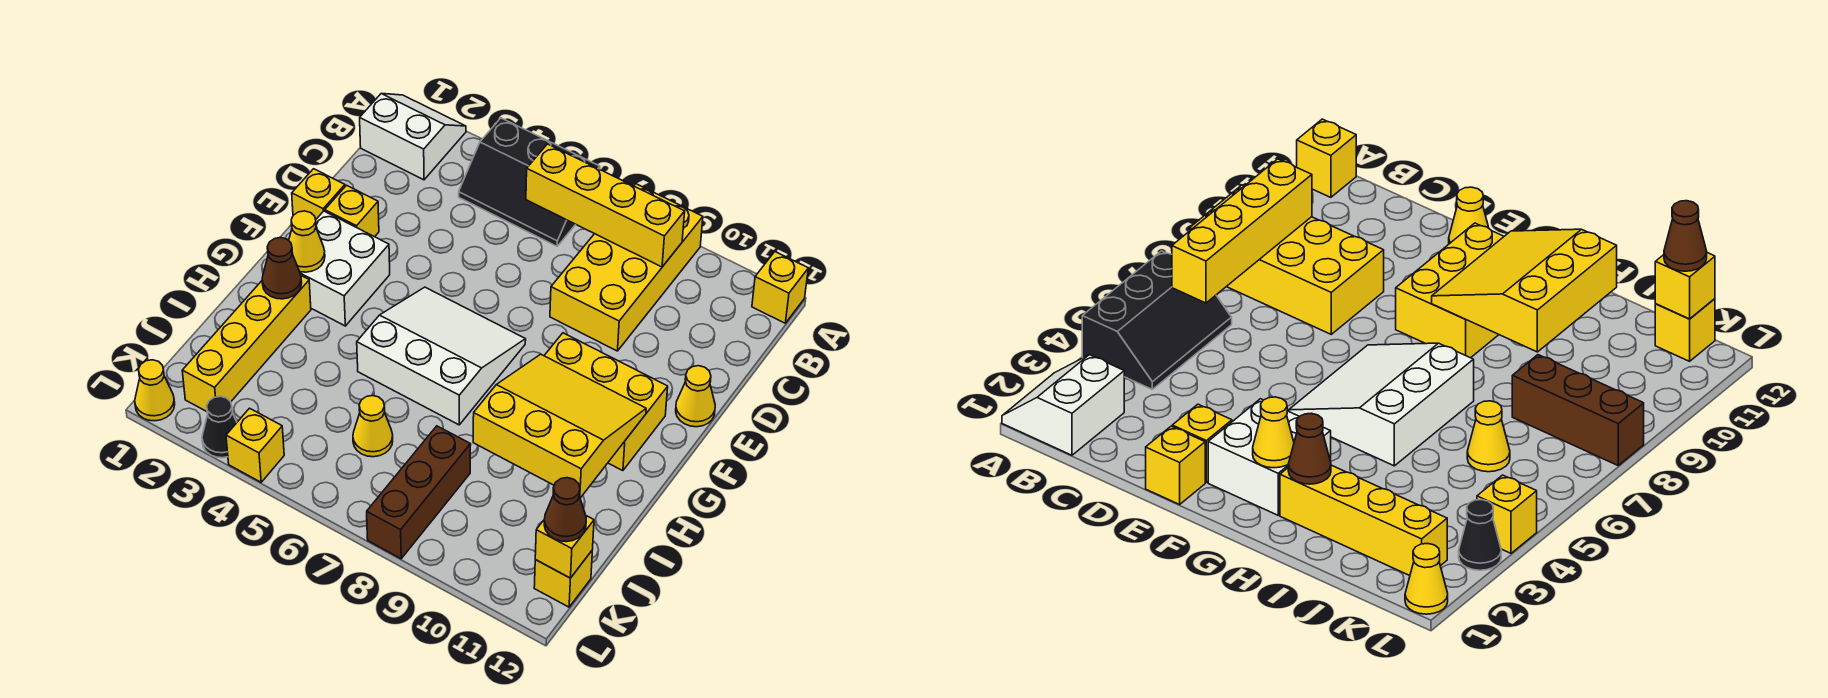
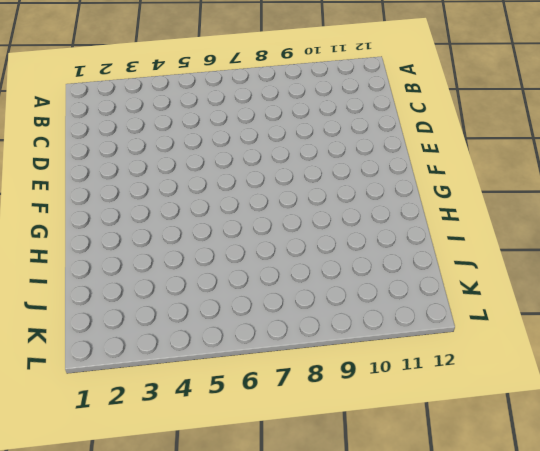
none -> white 2x2 slope [360,94,466,180]
none -> black 2x3 slope [459,118,600,246]
none -> yellow 2x4 brick [550,184,703,351]

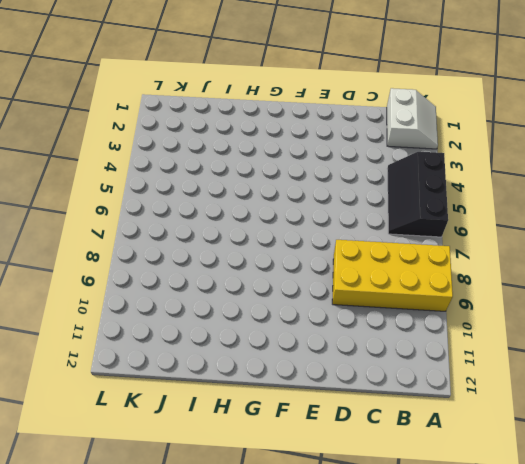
none -> yellow 1x1 brick [752,252,808,323]
none -> yellow 1x1 brick [292,169,345,219]
none -> yellow 1x1 brick [325,185,379,237]

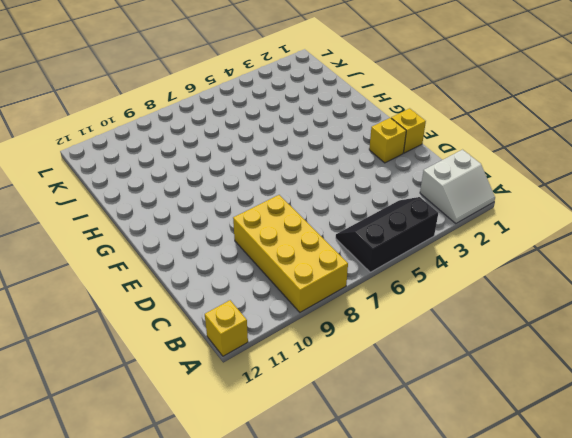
none -> yellow 1x1 cone [676,366,715,427]
none -> white 2x2 brick [300,211,390,326]
none -> white 3x3 slope [357,287,526,425]

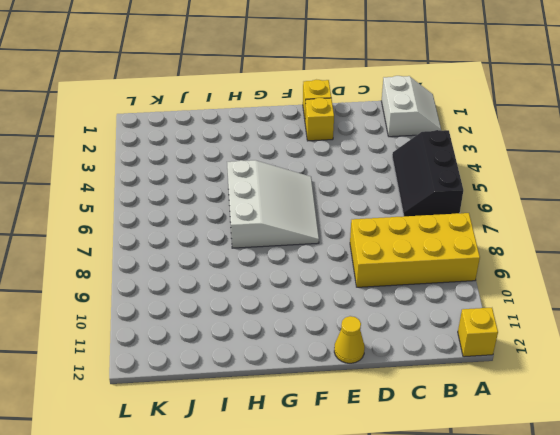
none -> white 2x2 brick [300,211,390,326]
none -> yellow 2x3 brick [544,333,668,471]
none -> yellow 1x4 brick [182,276,311,412]

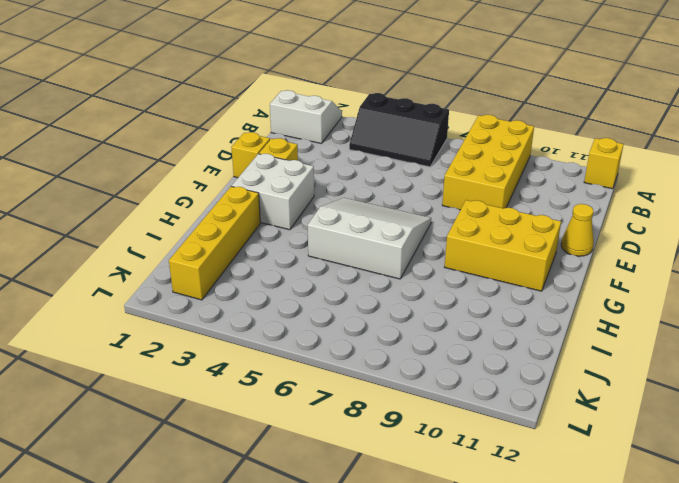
none -> yellow 1x1 cone [353,396,393,457]
none -> brown 1x3 brick [367,426,471,559]
none -> yellow 1x1 brick [534,551,592,607]

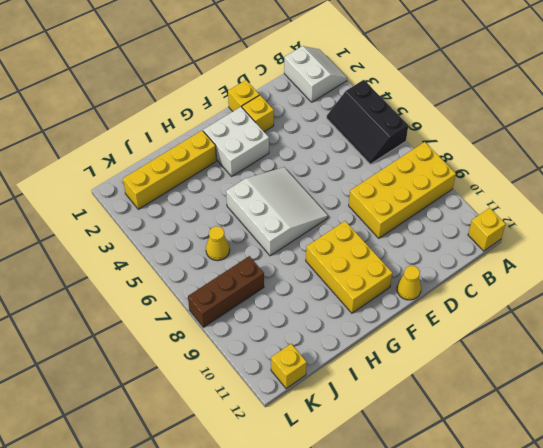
none -> yellow 1x1 cone [135,360,175,421]
none -> black 1x1 cone [202,396,237,458]
none -> yellow 1x1 brick [226,408,284,482]

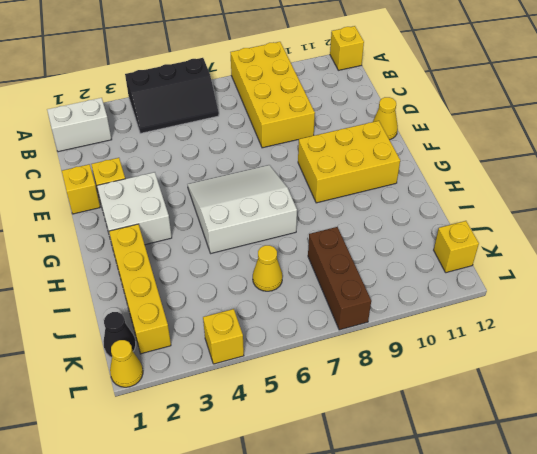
black 1x1 cone [104,312,136,357] -> black 1x1 cone moved to [202,396,237,458]
none -> yellow 1x4 brick [526,144,685,267]
none -> yellow 1x1 cone [289,211,325,272]
none -> yellow 3x3 slope [473,354,646,498]

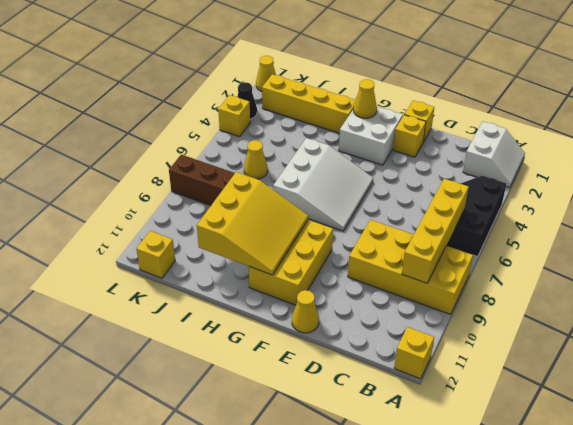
none -> brown 1x1 cone [262,238,302,299]
none -> yellow 1x1 brick [535,516,594,578]
none -> brown 1x1 cone [544,478,586,542]

